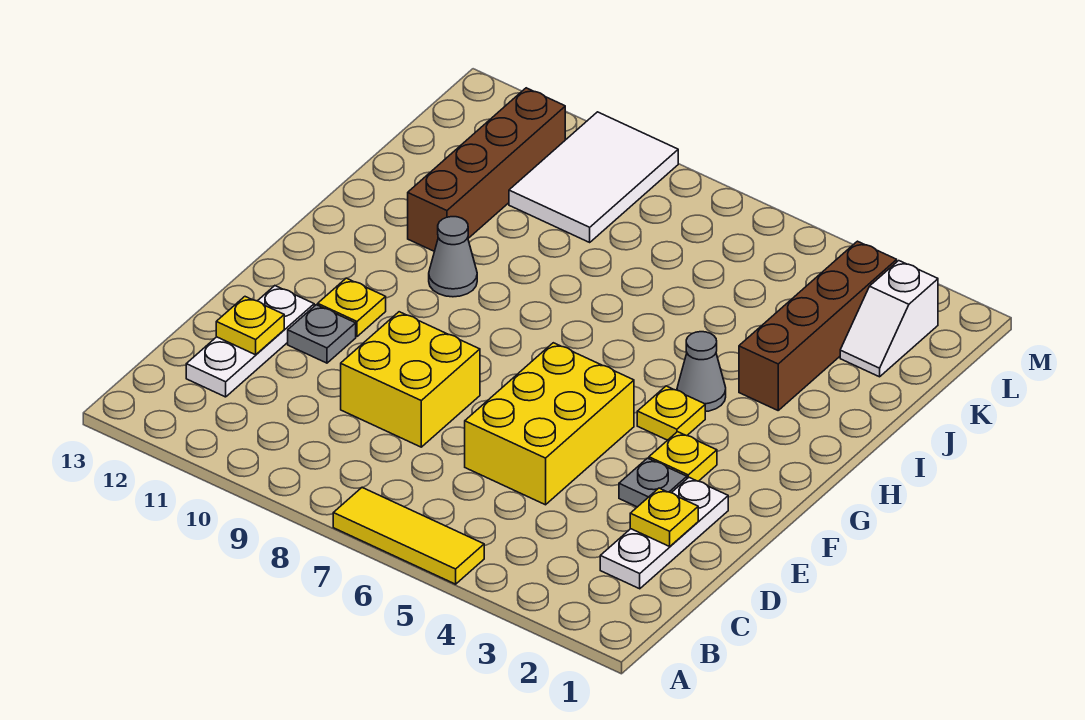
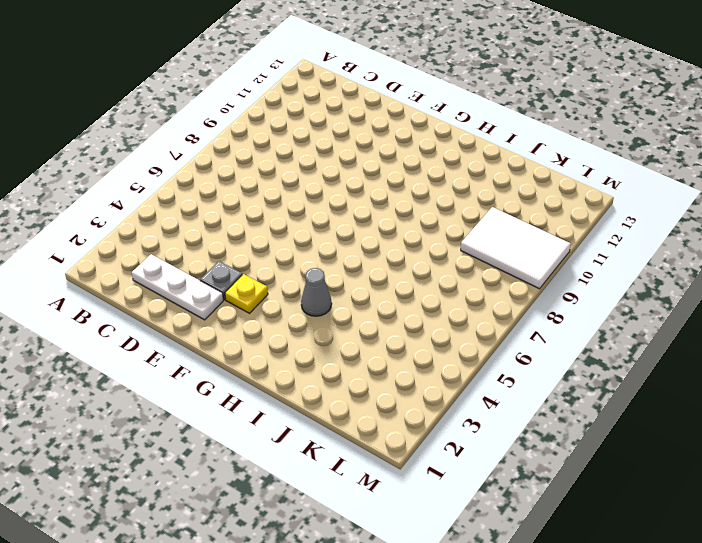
none -> yellow 1x3 tile [333,487,484,584]
none -> white 1x3 plate [186,286,314,397]
none -> yellow 2x3 brick [465,343,634,505]

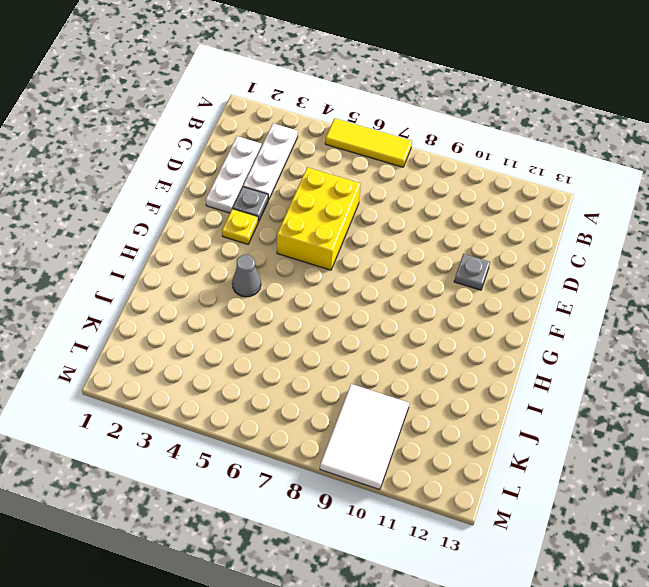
white 1x3 plate [243,123,298,200] -> white 1x3 plate moved to [186,286,314,397]
none -> yellow 2x2 brick [341,312,480,447]
none -> yellow 1x1 plate [318,278,386,337]
none -> yellow 1x1 plate [637,386,705,440]

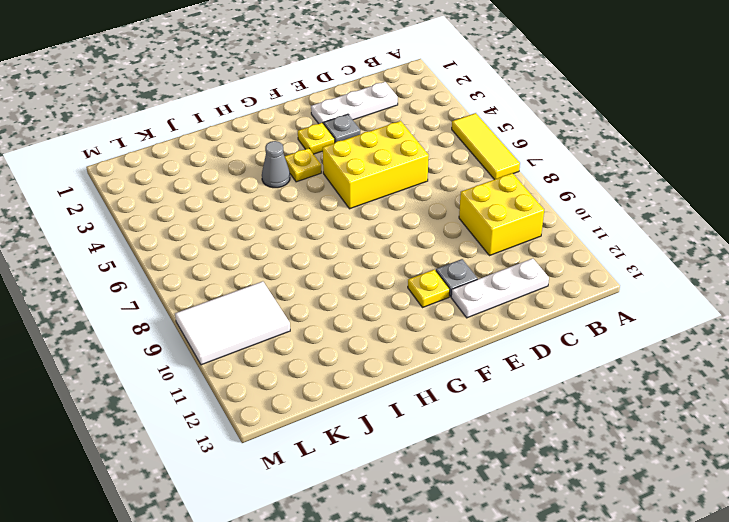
yellow 2x2 brick [459,173,544,256] -> yellow 2x2 brick moved to [341,312,480,447]
none -> grey 1x1 cone [429,217,477,297]
none -> brown 1x4 brick [739,241,897,410]
none -> brown 1x4 brick [408,88,565,251]

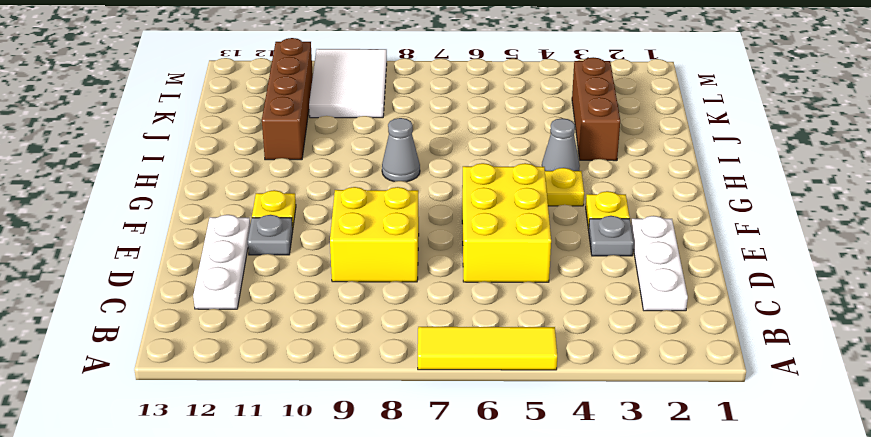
grey 1x1 cone [382,118,420,182] -> grey 1x1 cone moved to [429,217,477,297]
brown 1x3 brick [572,57,620,161] -> brown 1x4 brick [739,241,897,410]
none -> white 1x2 slope [840,261,938,377]
none -> yellow 1x1 plate [630,488,698,546]
none -> yellow 1x1 plate [216,297,284,355]

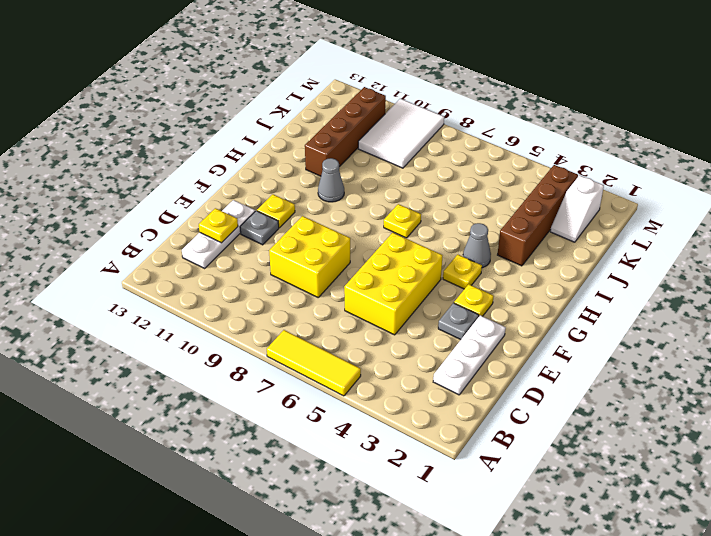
yellow 1x1 plate [384,204,421,238] -> yellow 1x1 plate moved to [630,488,698,546]

